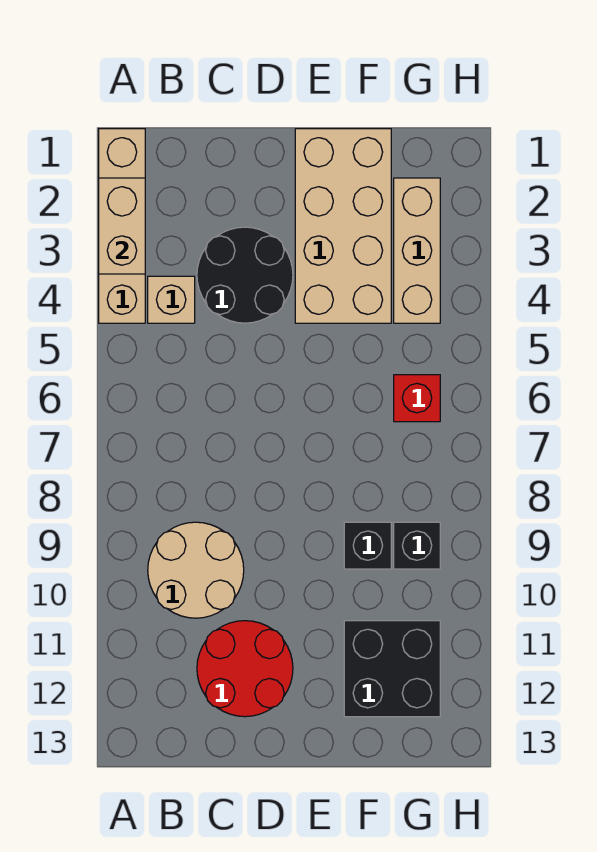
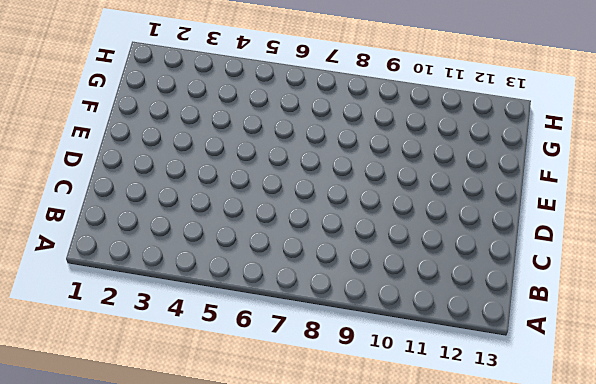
none -> tan 1x4 brick [99,129,145,323]
none -> tan 1x1 brick [148,276,195,323]
none -> tan 2x2 round brick [148,522,244,618]

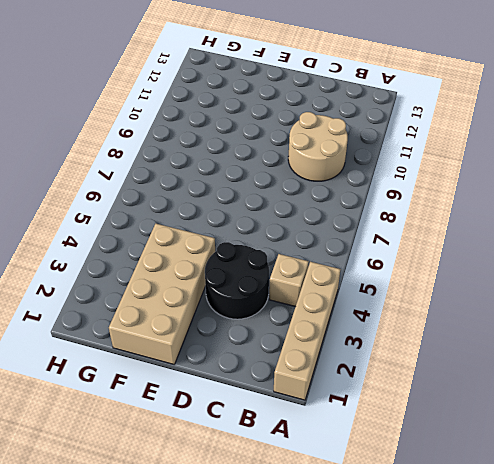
none -> red 2x2 round brick [197,621,293,717]
none -> black 1x1 brick [344,522,391,569]
none -> black 2x2 brick [344,621,440,717]

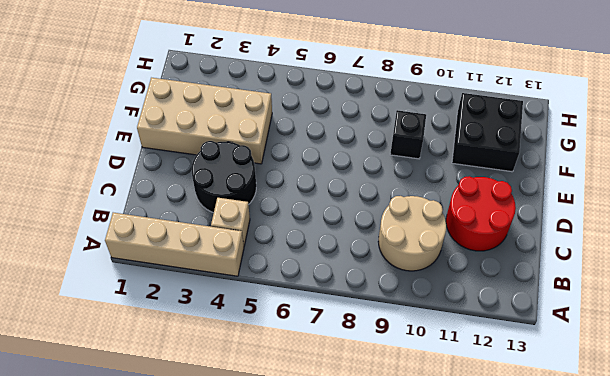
none -> tan 1x3 brick [394,178,440,323]
none -> red 1x1 brick [394,375,440,422]
none -> black 1x1 brick [394,522,440,569]

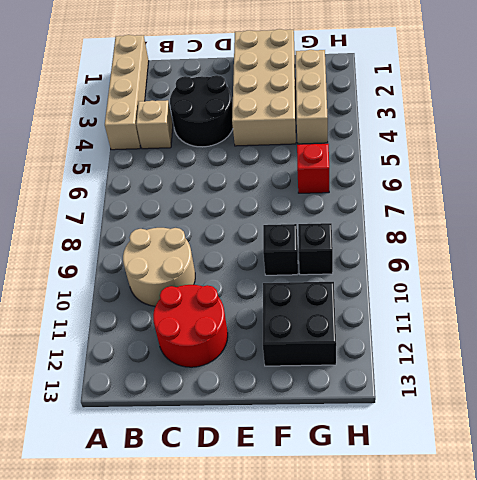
none -> tan 1x2 brick [99,178,145,274]

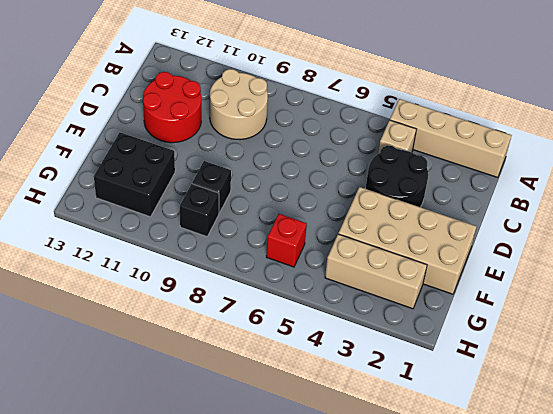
none -> tan 1x2 brick [99,178,145,274]

